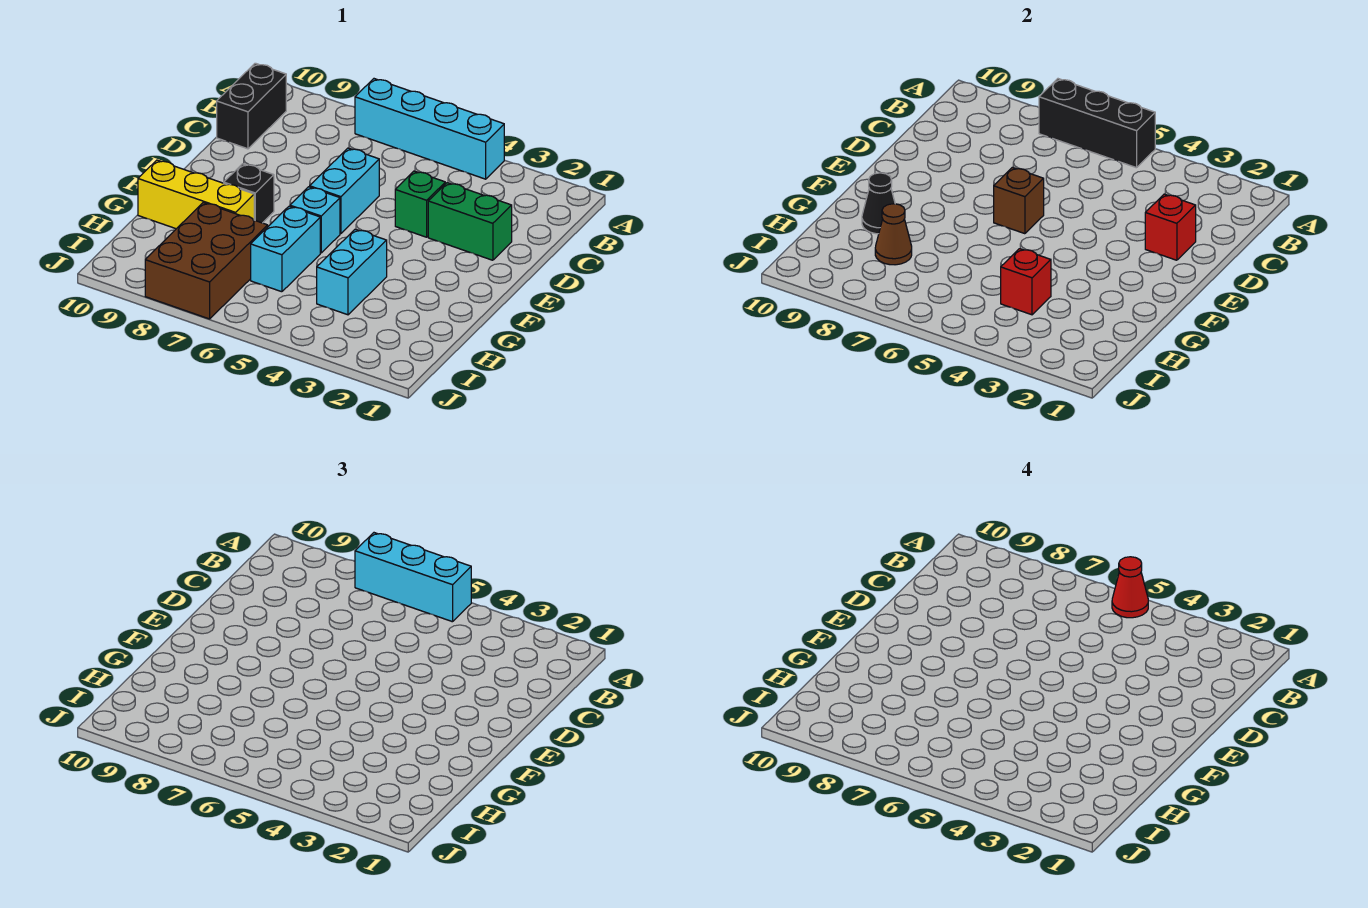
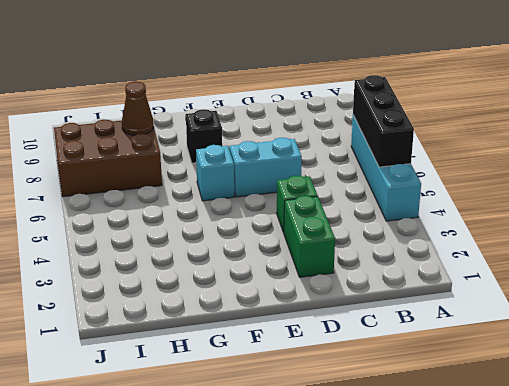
none -> black 1x2 brick [217,63,286,149]
none -> cyan 1x2 brick [317,229,387,315]
none -> cyan 1x2 brick [251,206,320,292]

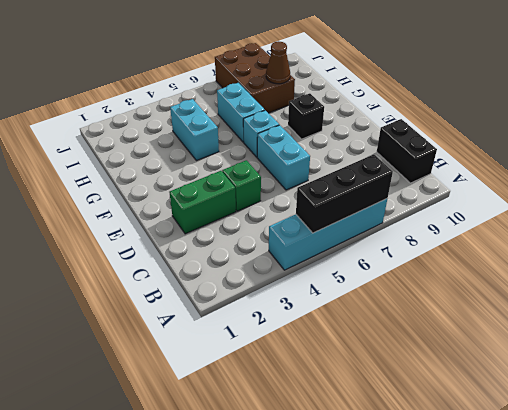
none -> yellow 1x3 brick [138,160,254,229]
none -> red 1x1 brick [1145,194,1196,260]
none -> brown 1x1 brick [994,167,1044,234]

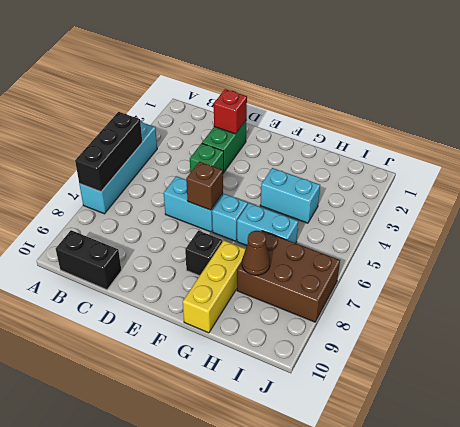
none -> black 1x1 cone [862,173,895,234]
none -> red 1x1 brick [1001,249,1051,315]
none -> cyan 1x3 brick [355,533,471,622]

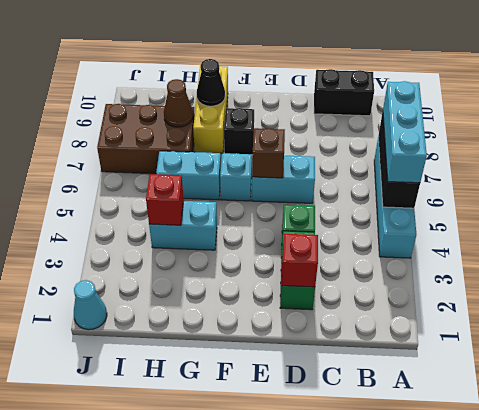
cyan 1x1 cone [74,280,107,330] -> none
none -> red 1x1 cone [1112,557,1148,618]

